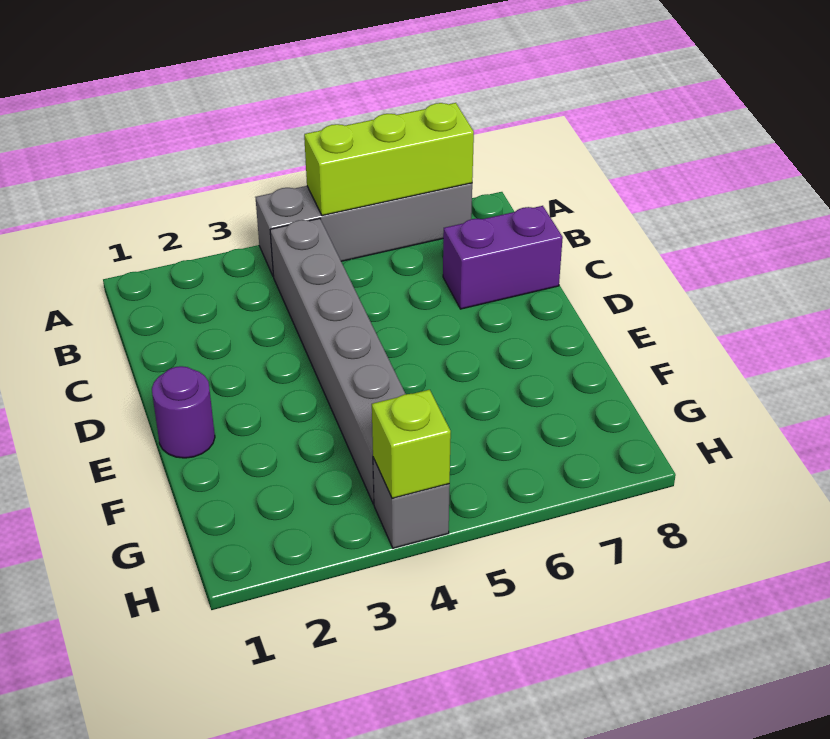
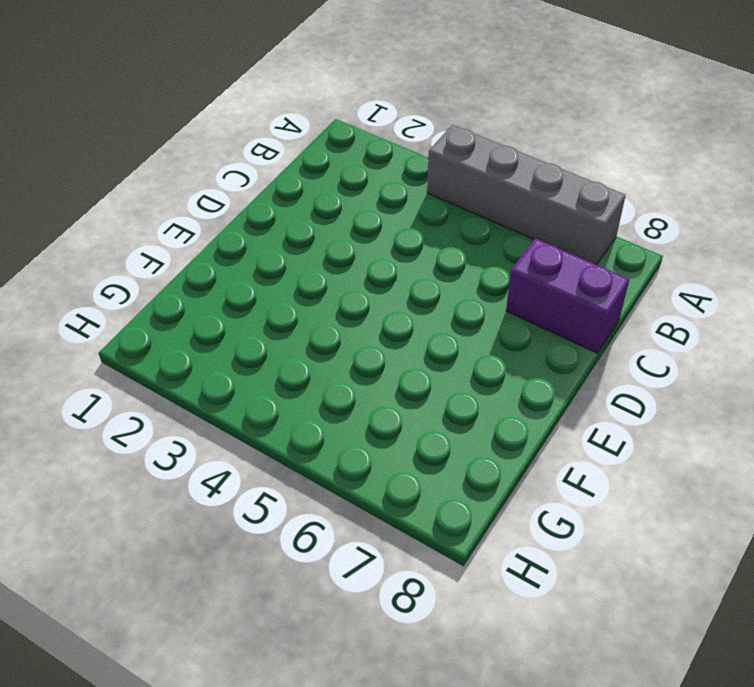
none -> grey 1x6 brick [270,218,405,504]
none -> purple 1x1 round brick [152,366,215,458]

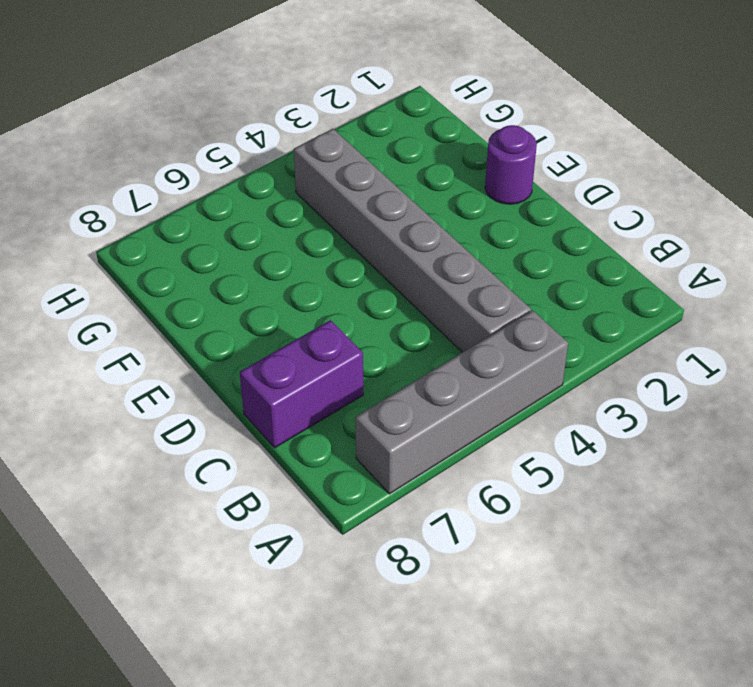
none -> grey 1x1 brick [373,458,450,548]
none -> lime 1x3 brick [304,103,474,216]

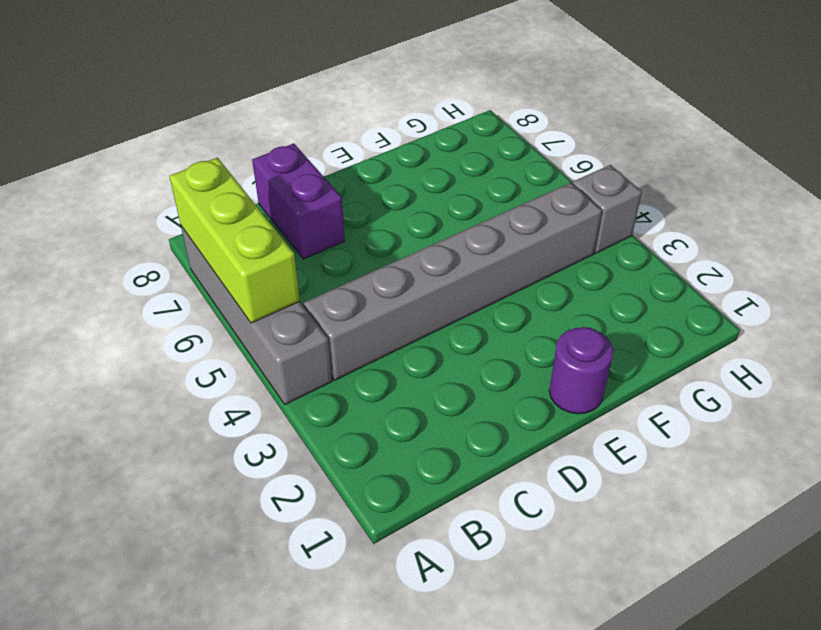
none -> lime 1x1 brick [372,390,451,498]

